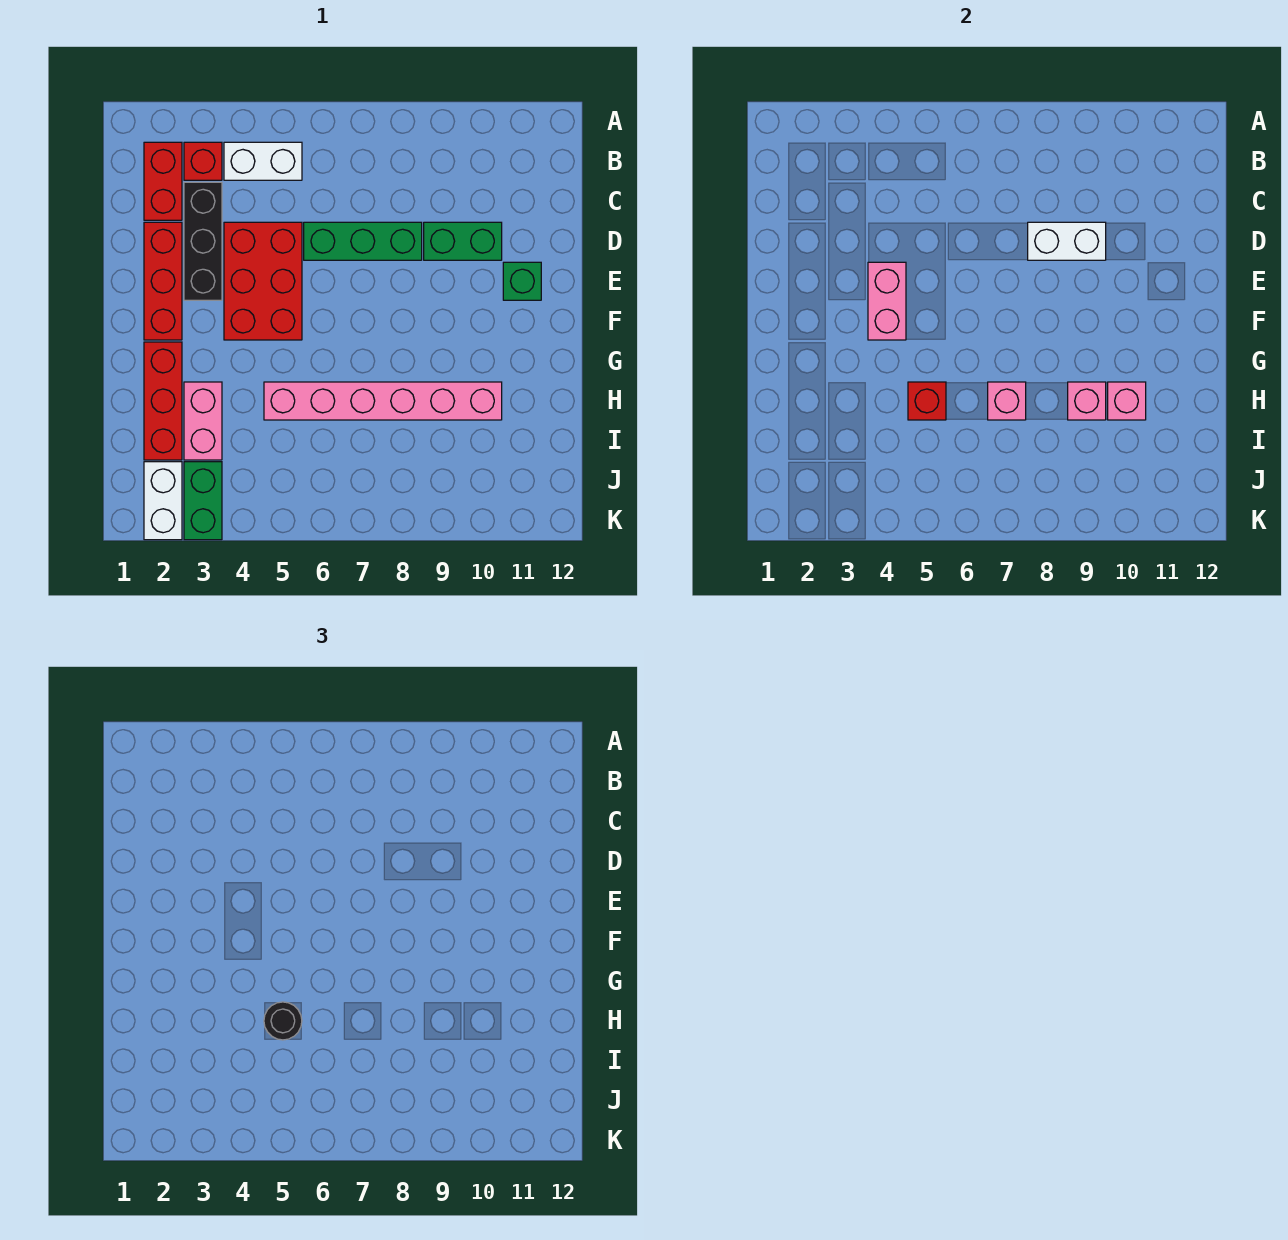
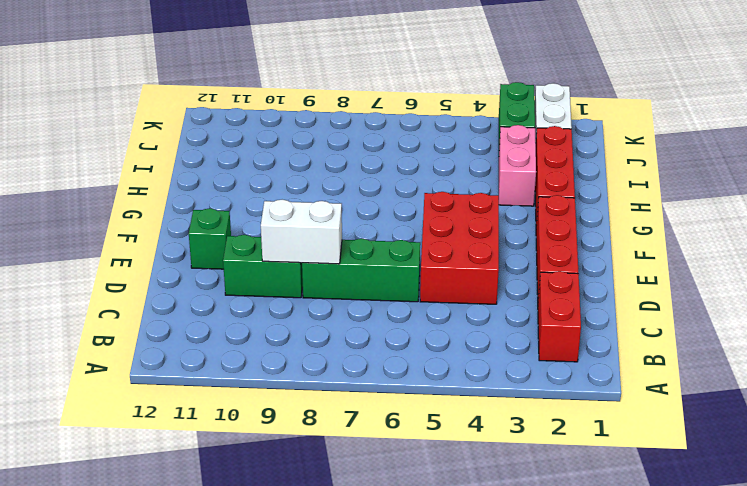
none -> red 1x1 brick [184,142,222,180]
none -> white 1x2 brick [224,142,302,180]
none -> black 1x3 brick [184,182,222,300]

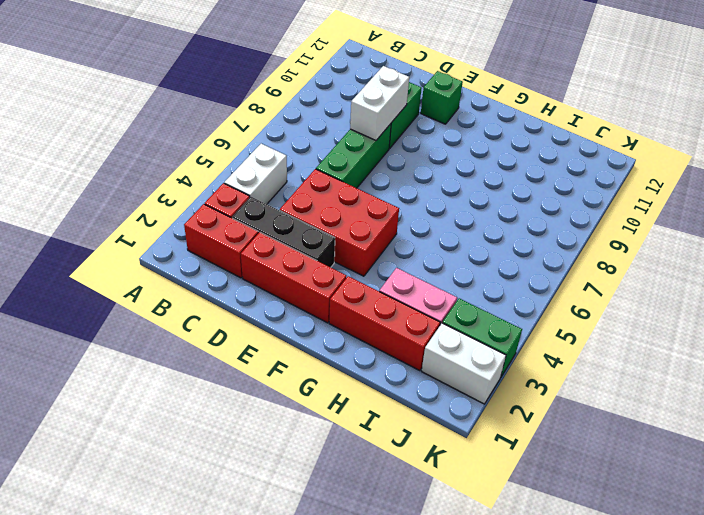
none -> pink 1x6 brick [264,382,502,420]
none -> pink 1x2 brick [868,262,906,340]
none -> red 1x1 brick [908,382,946,420]

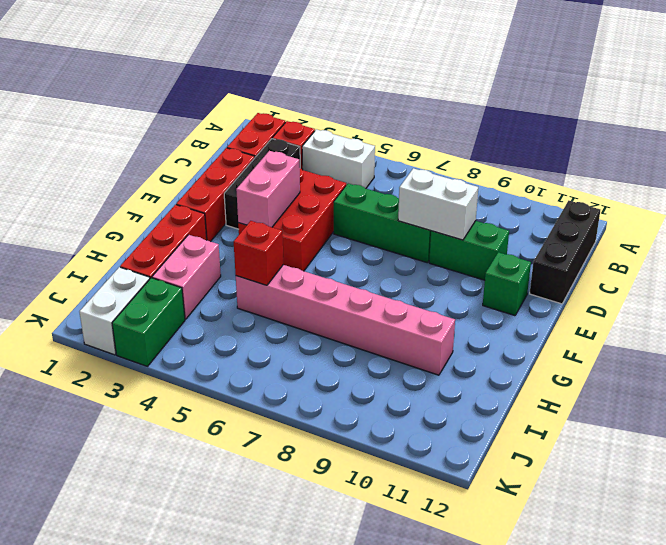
black 1x3 brick [530,201,600,304] -> none
none -> pink 1x1 brick [988,382,1026,420]
none -> pink 1x1 brick [1068,382,1106,420]
none -> pink 1x1 brick [1108,382,1146,420]

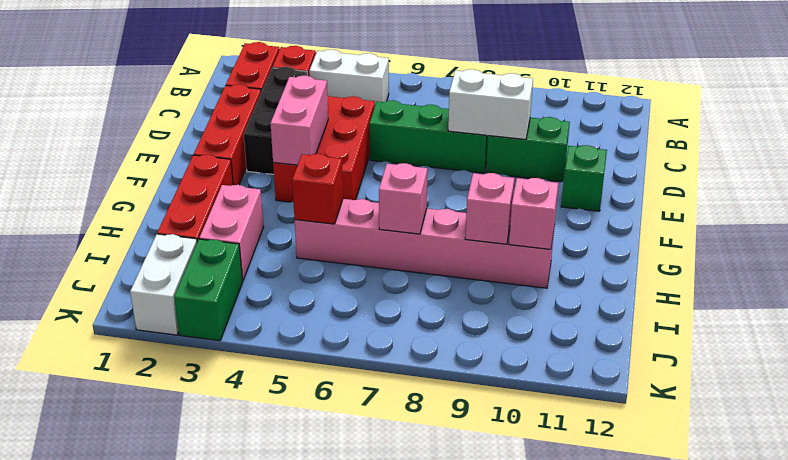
none -> black 1x1 round brick [264,1002,302,1040]

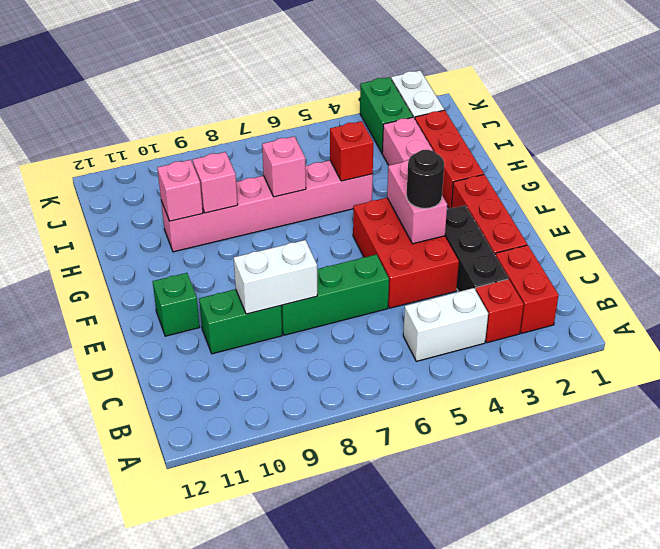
black 1x1 round brick [406,150,444,208] -> black 1x1 round brick moved to [264,1002,302,1040]

